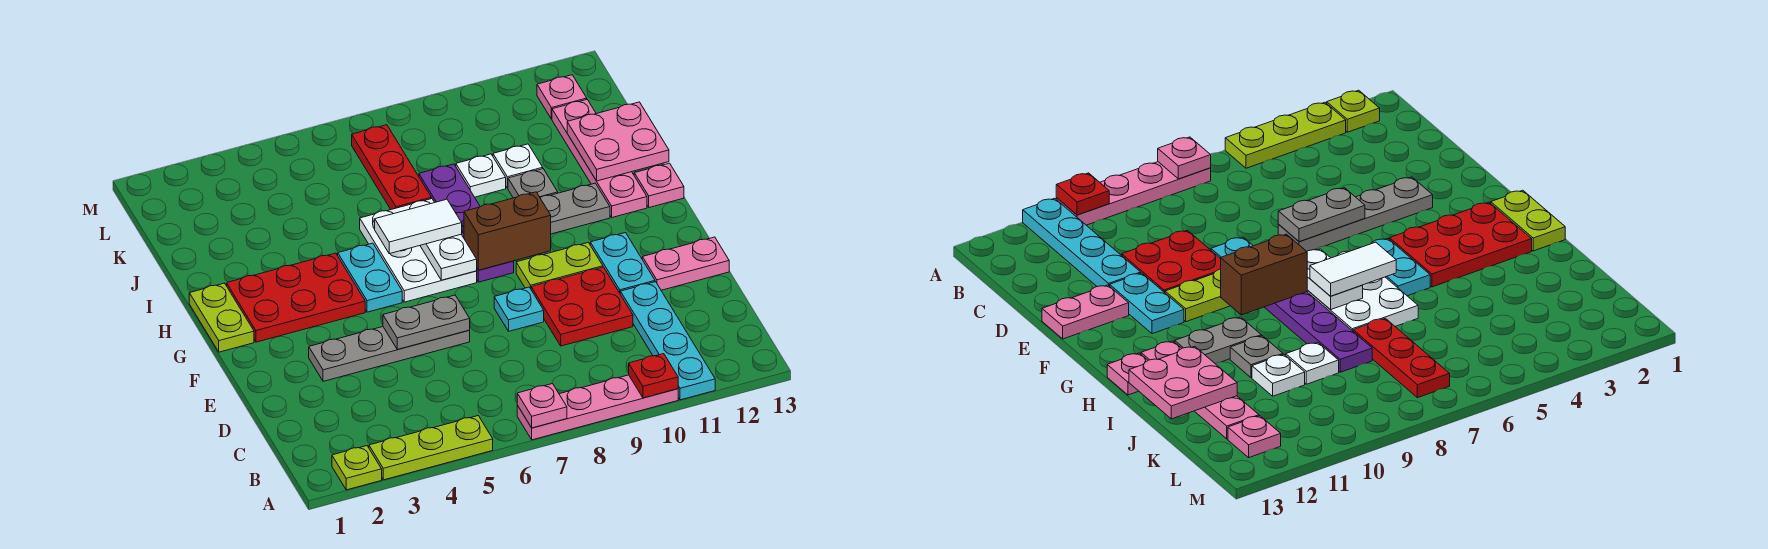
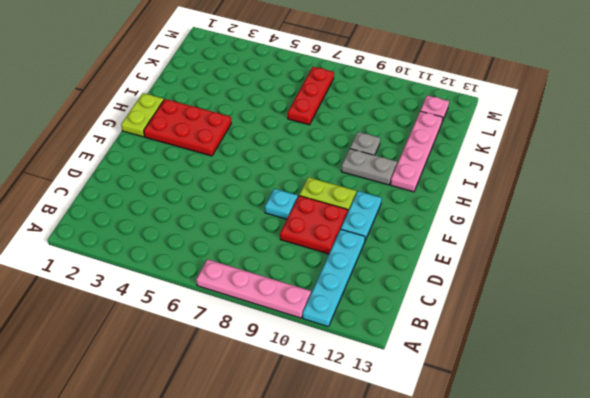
none -> lime 1x1 plate [332,446,382,490]
none -> lime 1x3 plate [369,416,493,480]
none -> grey 1x4 plate [309,327,470,381]
none -> pink 1x2 plate [642,237,729,290]

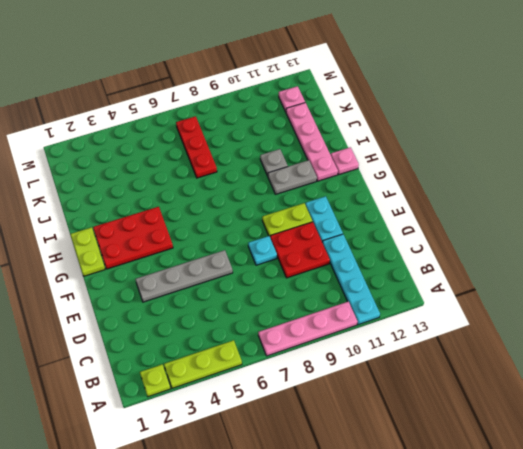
none -> pink 1x2 plate [642,237,729,290]
none -> cyan 1x2 plate [338,243,402,312]
none -> white 2x3 plate [360,199,477,302]
none -> purple 1x4 plate [419,164,514,282]

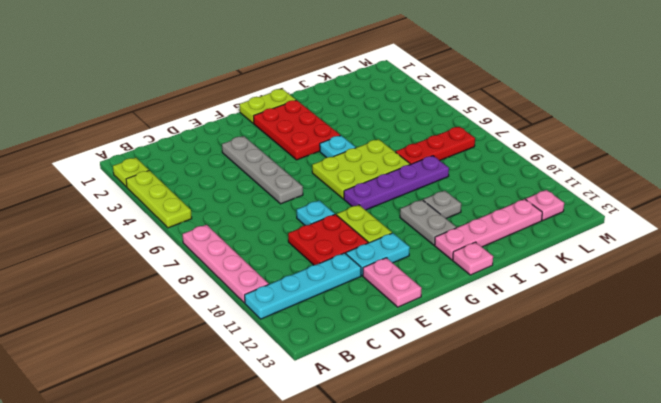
lime 2x3 plate [312,139,410,199] -> white 2x3 plate [360,199,477,302]
cyan 1x1 plate [320,135,356,158] -> cyan 1x2 plate [338,243,402,312]
none -> white 1x1 plate [456,154,506,197]
none -> white 1x1 plate [493,144,543,188]
none -> pink 1x1 plate [517,384,567,428]
none -> red 1x1 plate [629,354,678,398]

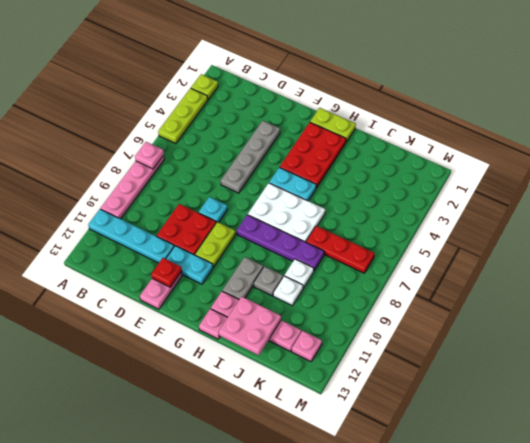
red 1x1 plate [151,258,182,287] -> red 1x1 plate moved to [629,354,678,398]
none -> grey 1x2 plate [383,295,470,349]
none -> white 1x2 plate [420,235,477,280]
none -> brown 1x2 brick [464,192,551,270]
none -> white 1x2 tile [375,199,462,254]

